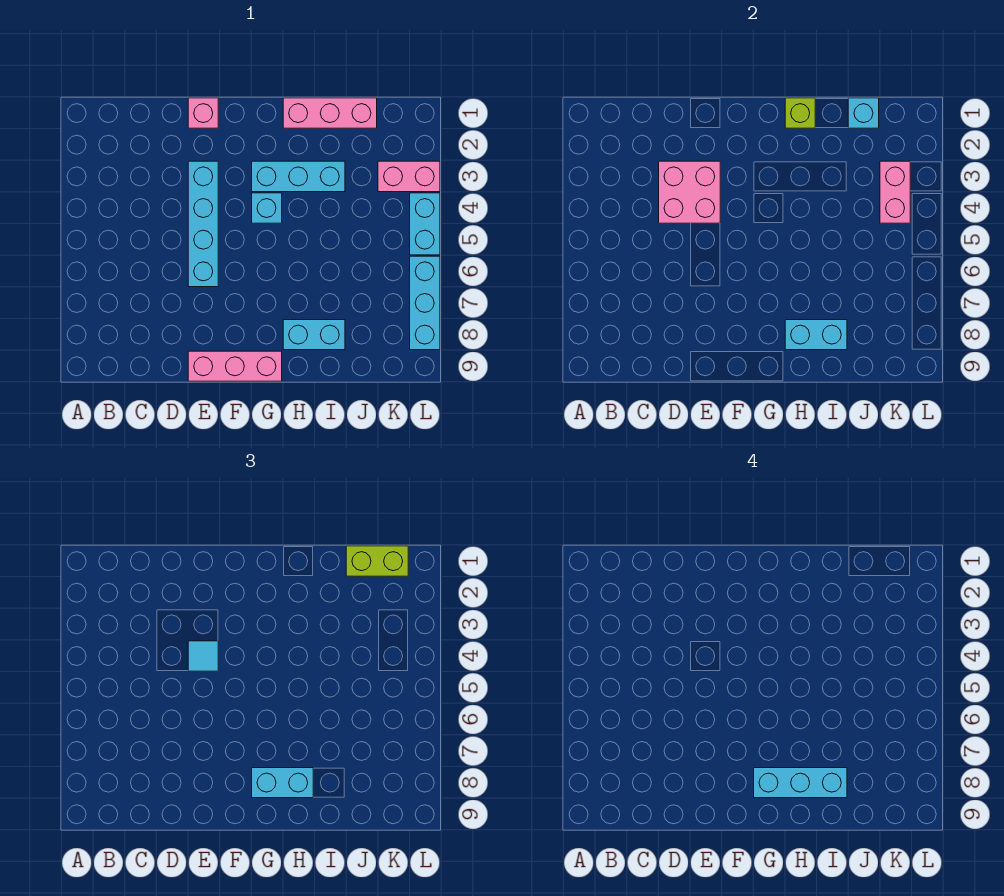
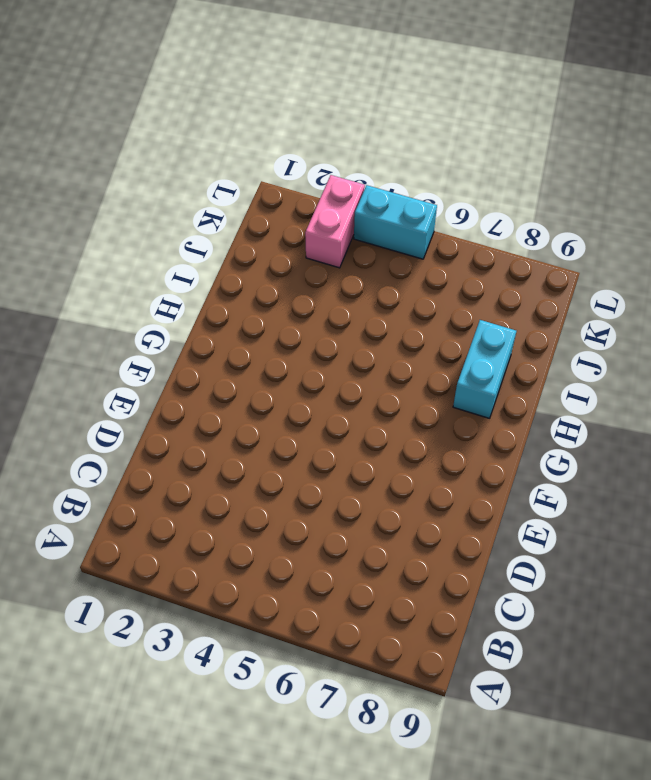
none -> pink 1x1 brick [188,98,218,128]
none -> cyan 1x4 brick [188,161,218,287]
none -> pink 1x3 brick [188,351,282,381]

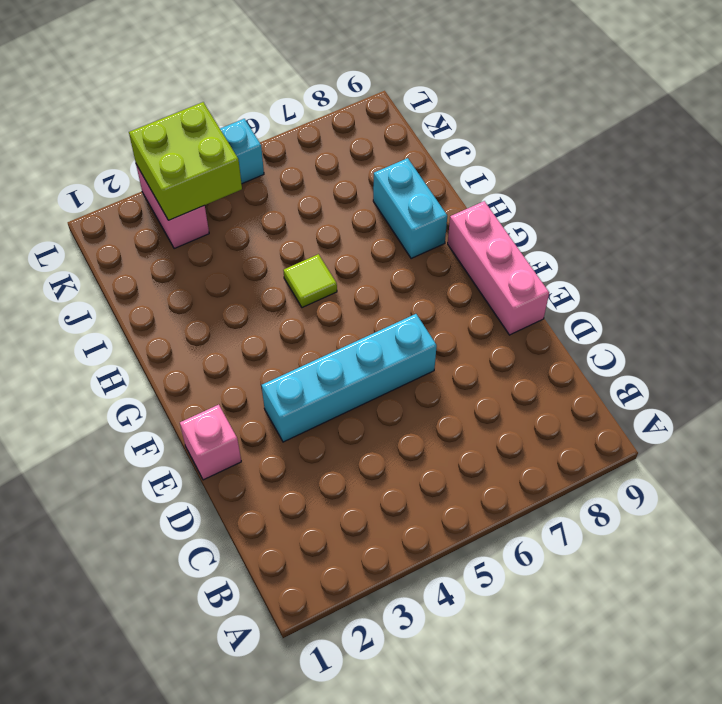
lime 1x1 tile [283,254,337,308] -> none
lime 2x2 brick [129,102,242,220] -> pink 1x2 brick [880,161,910,223]
none -> cyan 1x3 brick [252,161,345,192]
none -> cyan 1x1 brick [252,193,282,223]
none -> pink 1x3 brick [283,98,377,128]

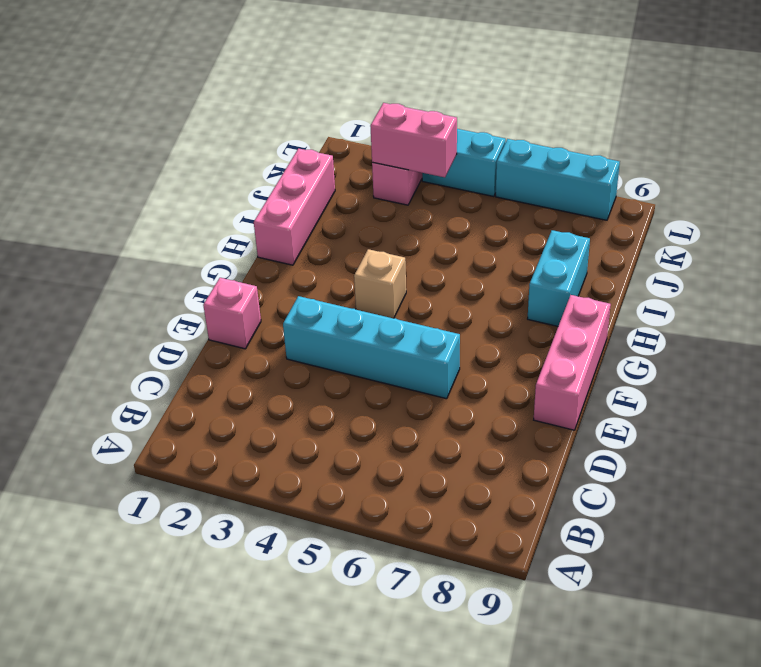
tan 1x1 brick [354,249,406,318] -> cyan 1x1 brick [252,193,282,223]
none -> cyan 1x3 brick [252,161,345,192]
none -> pink 2x2 brick [659,161,720,223]
none -> lime 1x1 brick [785,98,815,128]

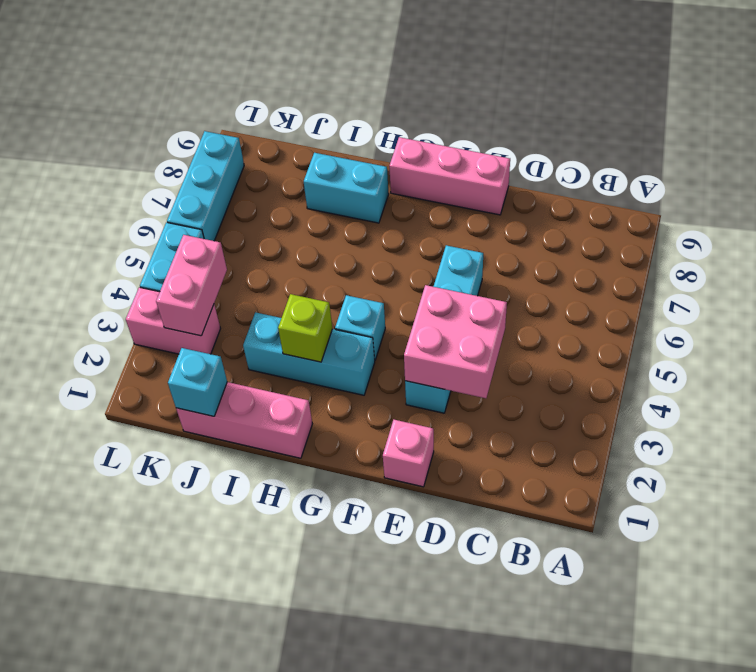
lime 1x1 brick [278,294,332,362] -> lime 1x1 brick moved to [785,98,815,128]
none -> cyan 1x2 brick [785,320,847,350]
none -> cyan 1x1 tile [188,641,218,671]
none -> cyan 1x2 brick [252,768,313,798]

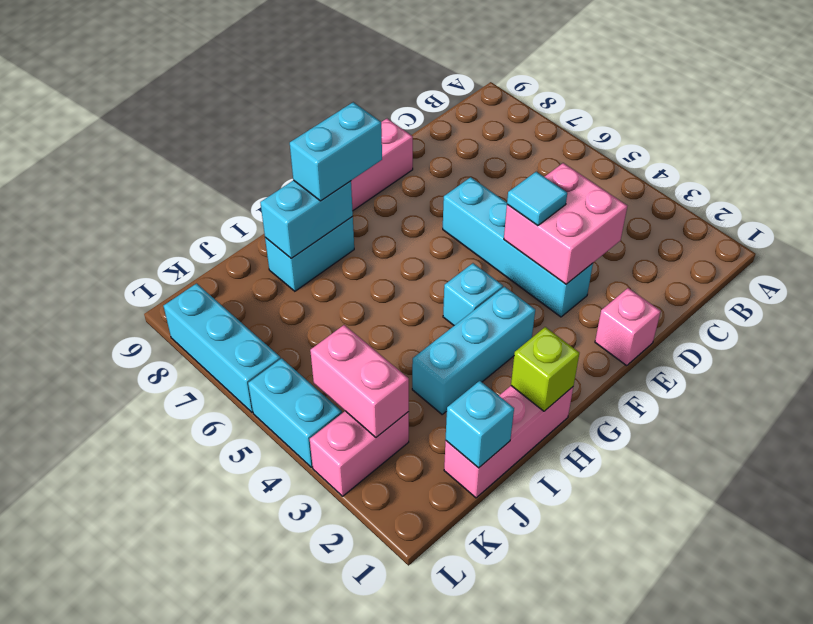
none -> lime 1x2 brick [346,546,408,576]
none -> cyan 1x3 brick [754,768,847,798]

